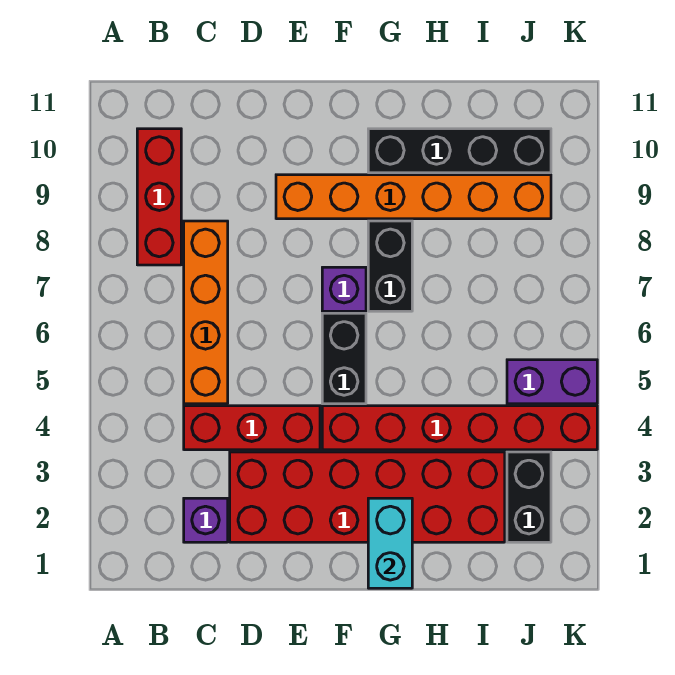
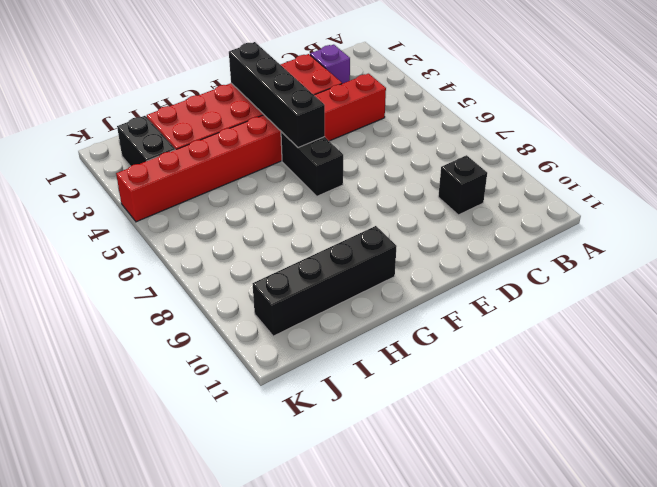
black 1x1 brick [438,155,487,215] -> none
black 1x4 brick [229,42,325,148] -> none
none -> red 1x3 brick [137,129,181,265]
none -> orange 1x4 brick [184,221,228,404]
none -> orange 1x6 brick [276,175,551,219]

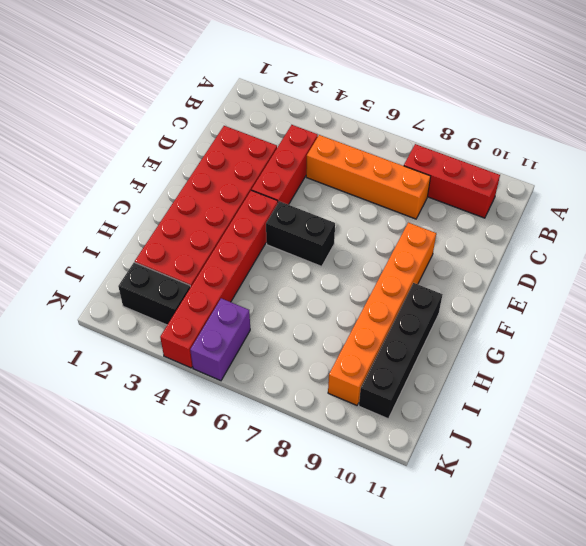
none -> purple 1x1 brick [184,498,228,542]
none -> purple 1x1 brick [322,267,366,311]
none -> black 1x2 brick [368,221,412,311]

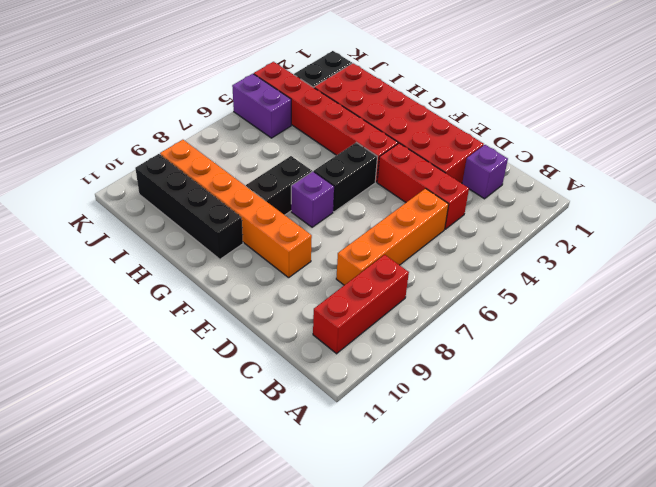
none -> cyan 1x2 brick [368,498,412,588]

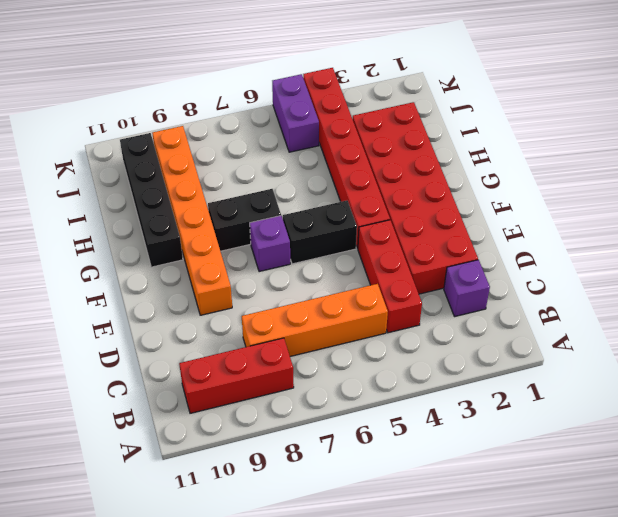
none -> black 1x2 brick [507,452,551,542]
none -> cyan 1x2 brick [368,498,412,588]

